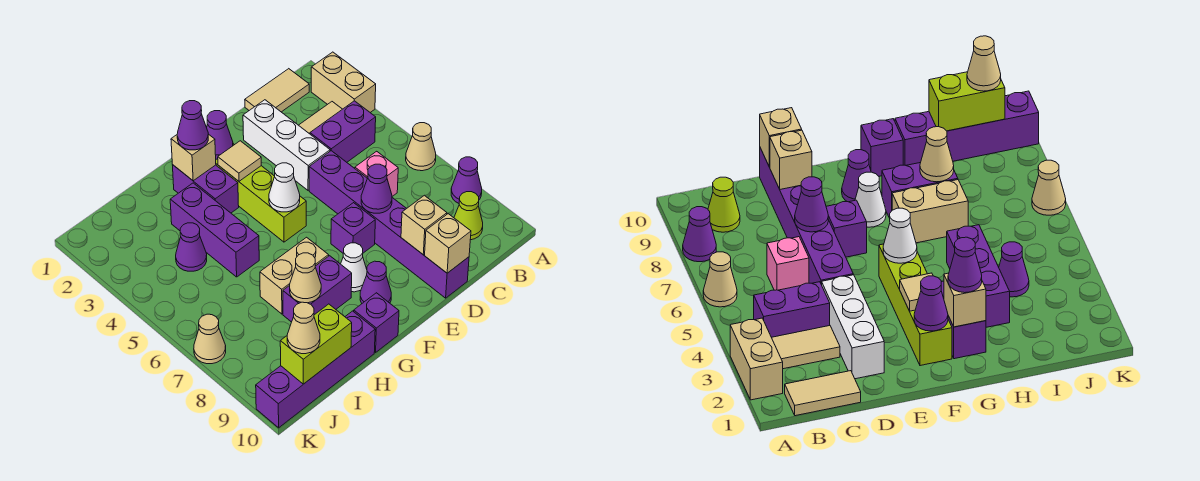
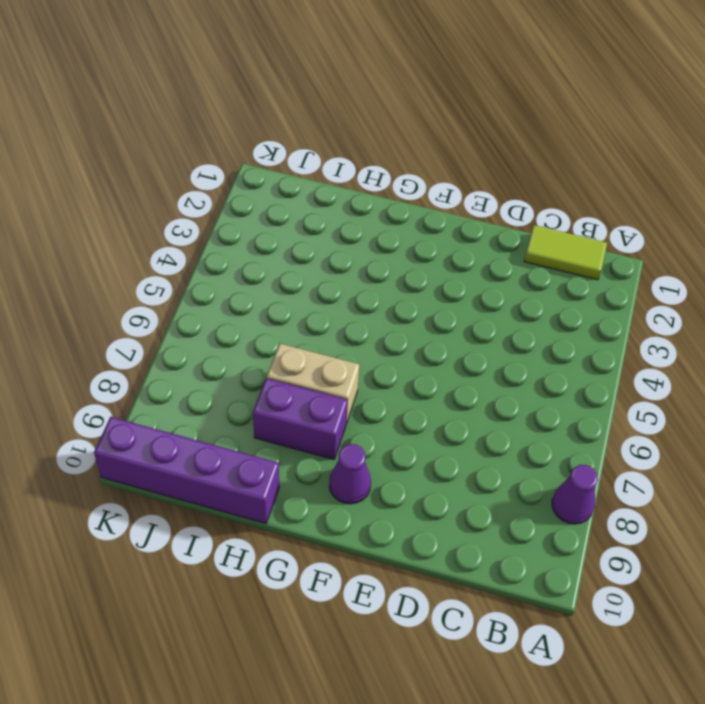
lime 1x2 tile [524,225,607,280] -> tan 1x2 tile [245,69,309,112]
none -> tan 1x2 brick [311,52,376,112]
none -> tan 1x1 cone [406,123,436,171]
none -> tan 1x2 tile [299,102,342,134]
none -> purple 1x2 brick [310,101,376,162]

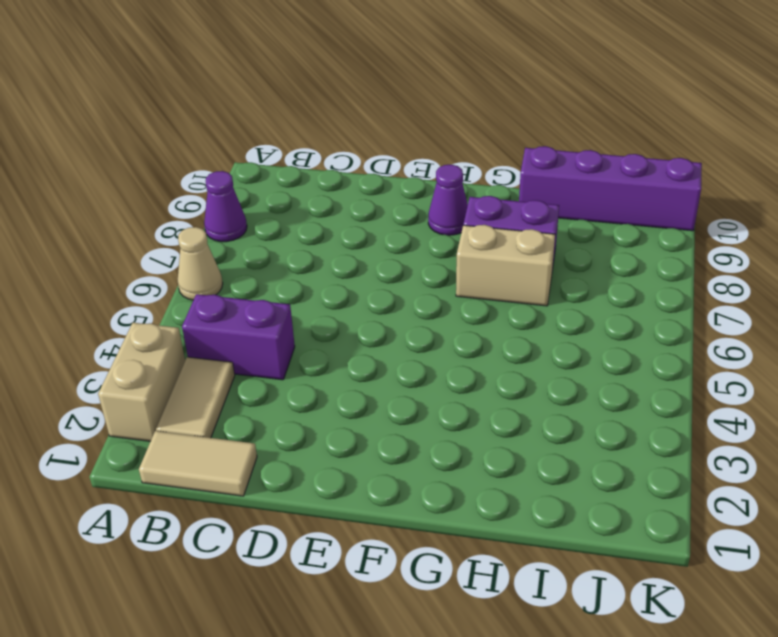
tan 1x2 tile [156,357,235,438] -> tan 1x2 tile turned to [299,102,342,134]
none -> lime 1x1 cone [454,192,483,240]
none -> pink 1x1 brick [355,151,398,196]
none -> white 1x3 brick [243,100,330,190]
none -> purple 1x6 brick [309,151,469,298]

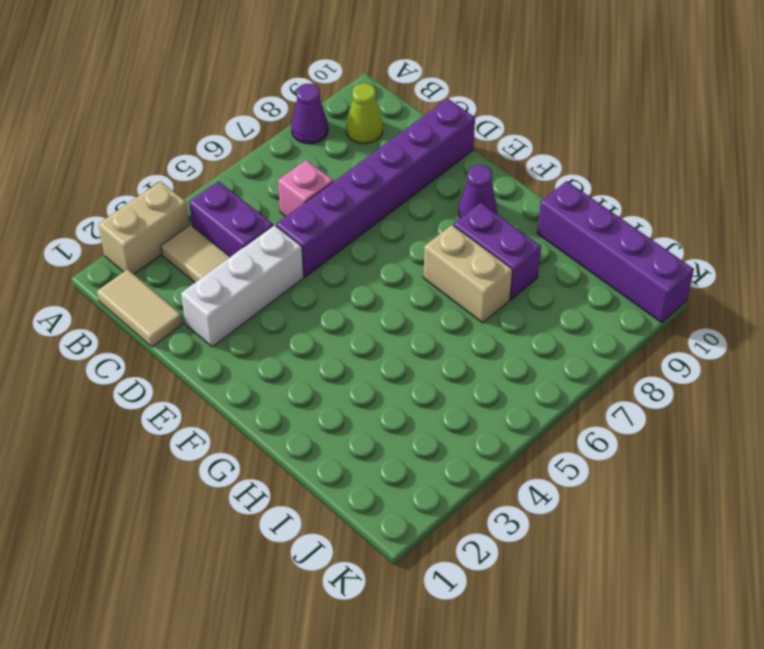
none -> tan 1x1 cone [406,123,436,171]
none -> purple 1x1 brick [331,203,375,253]
none -> lime 1x4 brick [216,144,306,242]
none -> white 1x1 cone [341,243,367,292]

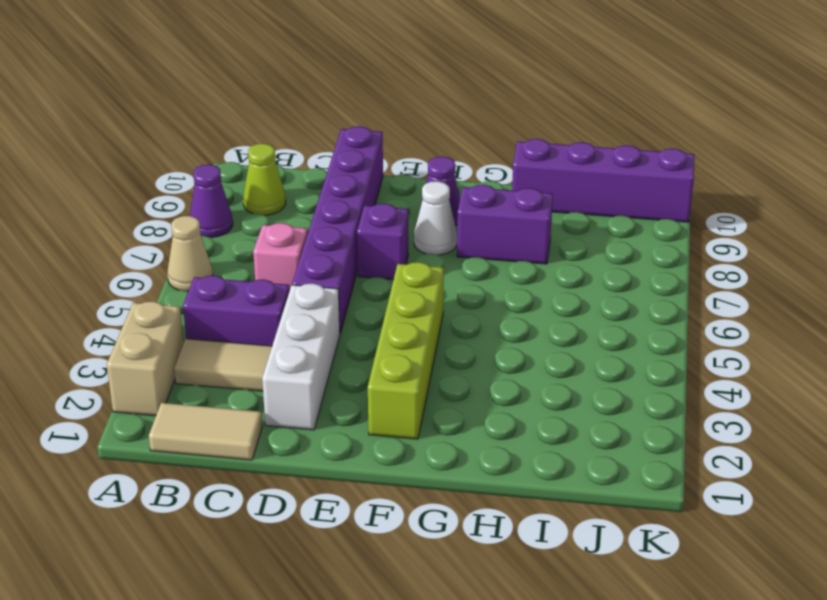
none -> purple 1x2 brick [173,165,239,213]
none -> tan 1x2 brick [260,237,329,314]
none -> purple 1x1 brick [354,293,399,352]
none -> purple 1x3 brick [170,183,259,277]

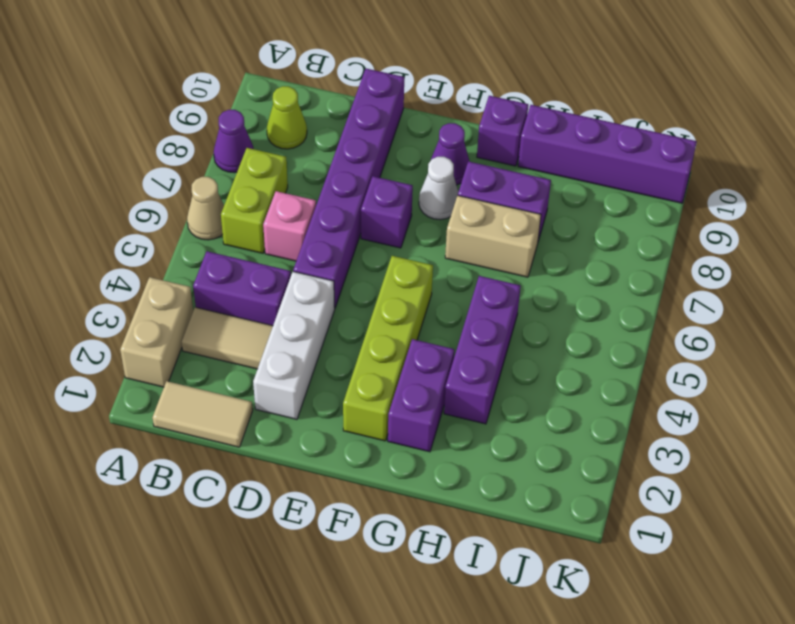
lime 1x2 brick [221,148,288,253] -> lime 1x2 brick turned to [280,304,352,384]
none -> purple 1x1 cone [176,223,207,271]
none -> tan 1x1 cone [194,314,226,364]
none -> purple 1x1 cone [361,164,392,213]
none -> tan 1x1 brick [401,195,447,255]

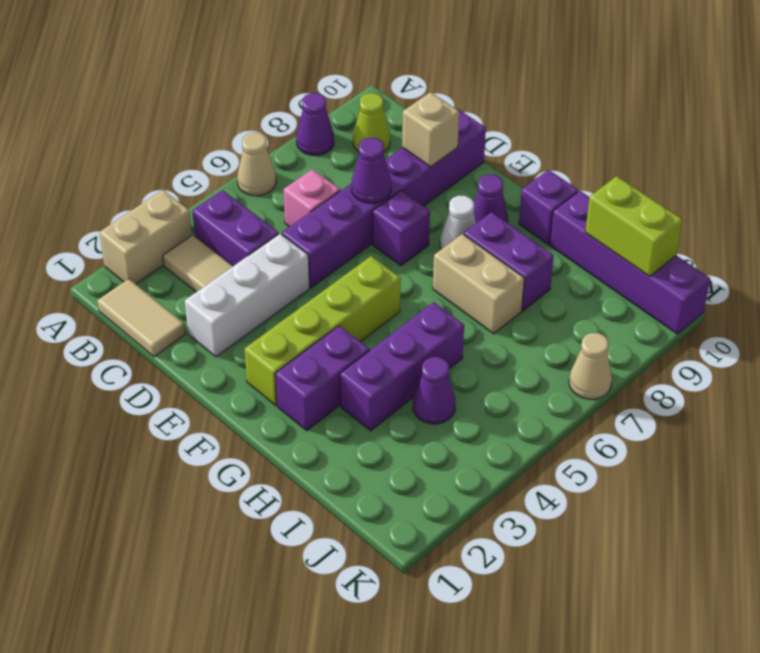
none -> tan 1x1 brick [425,214,471,273]
none -> purple 1x1 cone [207,111,233,159]
none -> tan 1x1 tile [218,141,261,181]
none -> white 1x1 cone [269,163,300,212]

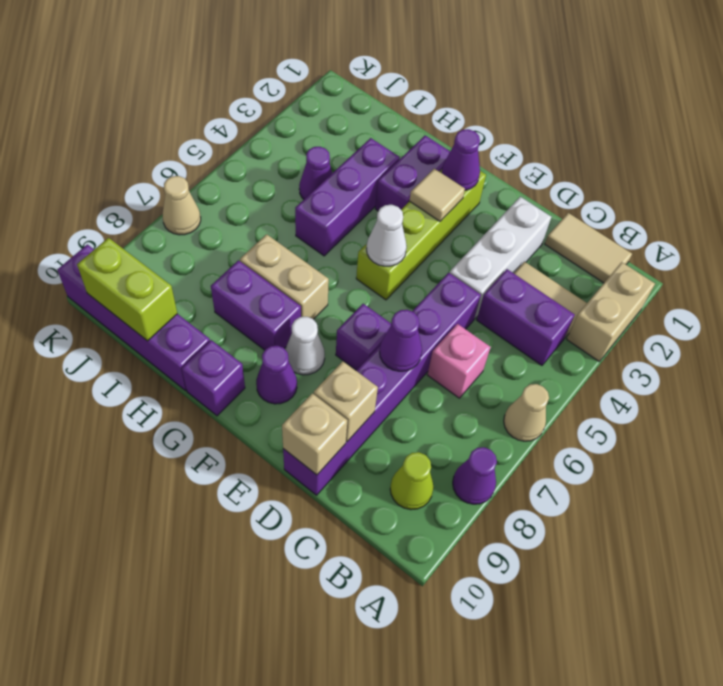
none -> tan 1x1 brick [171,134,216,181]
none -> tan 1x1 cone [290,253,321,303]
none -> purple 1x1 cone [177,101,208,150]
none -> tan 1x1 cone [287,302,320,354]

